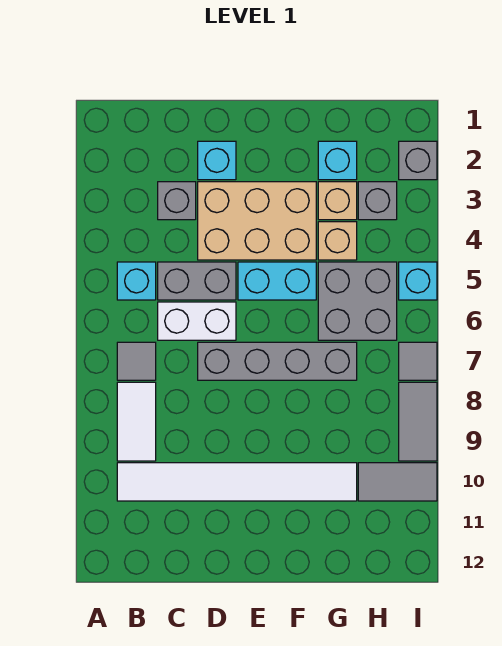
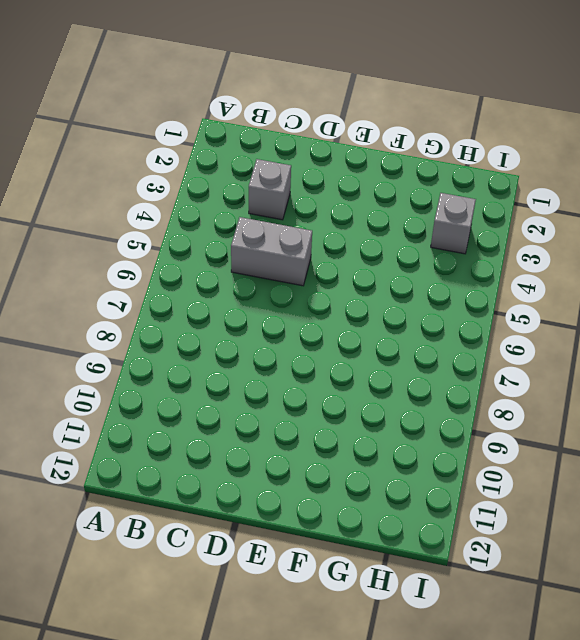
none -> cyan 1x1 brick [117,262,156,300]
none -> grey 1x1 tile [117,342,156,380]
none -> white 1x2 tile [117,382,156,461]

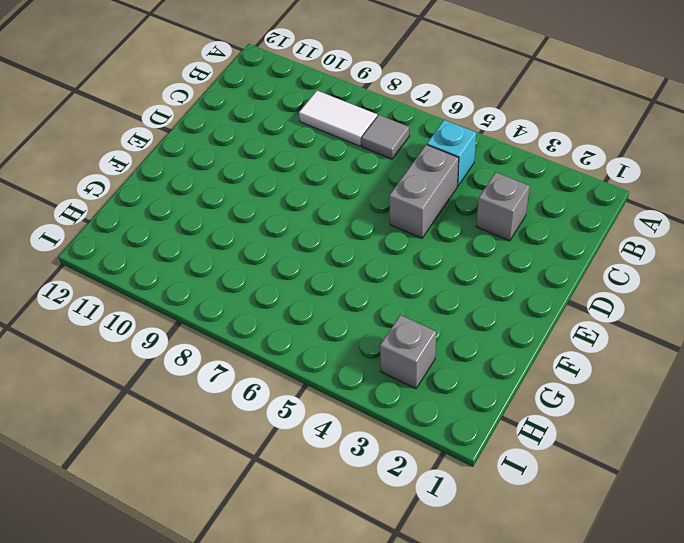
none -> white 1x6 tile [117,463,357,501]
none -> white 1x2 brick [158,302,236,340]
none -> cyan 1x1 brick [198,141,236,180]

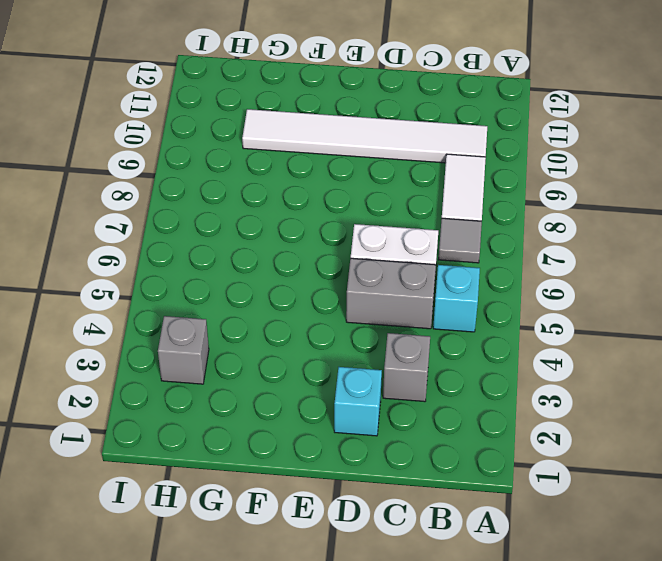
none -> tan 2x3 brick [198,182,316,260]
none -> grey 1x4 brick [198,342,357,380]
none -> cyan 1x2 brick [238,262,316,300]

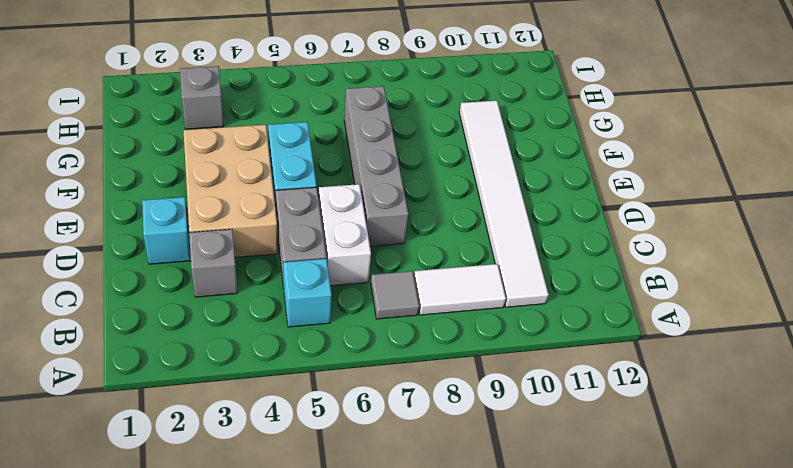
none -> cyan 1x1 brick [318,141,357,180]
none -> tan 1x1 brick [318,182,357,220]
none -> tan 1x1 brick [318,222,357,260]

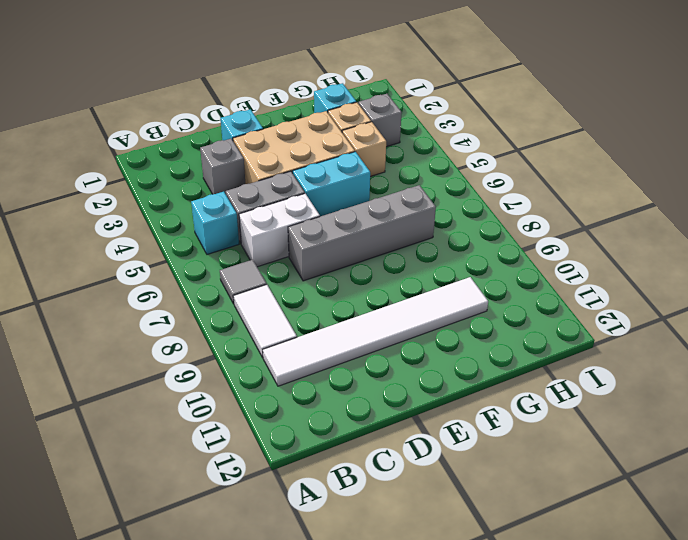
none -> grey 2x2 brick [318,262,397,340]
none -> grey 1x2 tile [358,463,437,501]
none -> grey 1x1 brick [399,141,437,180]

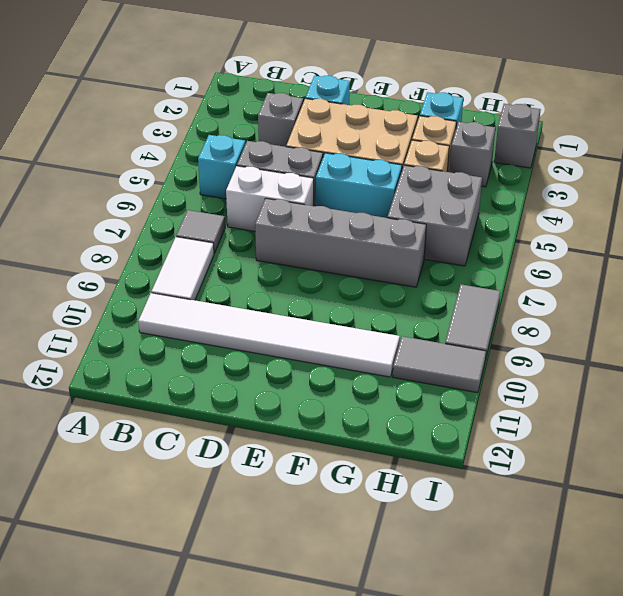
none -> cyan 1x1 brick [399,262,437,300]
none -> grey 1x1 tile [399,342,437,380]

